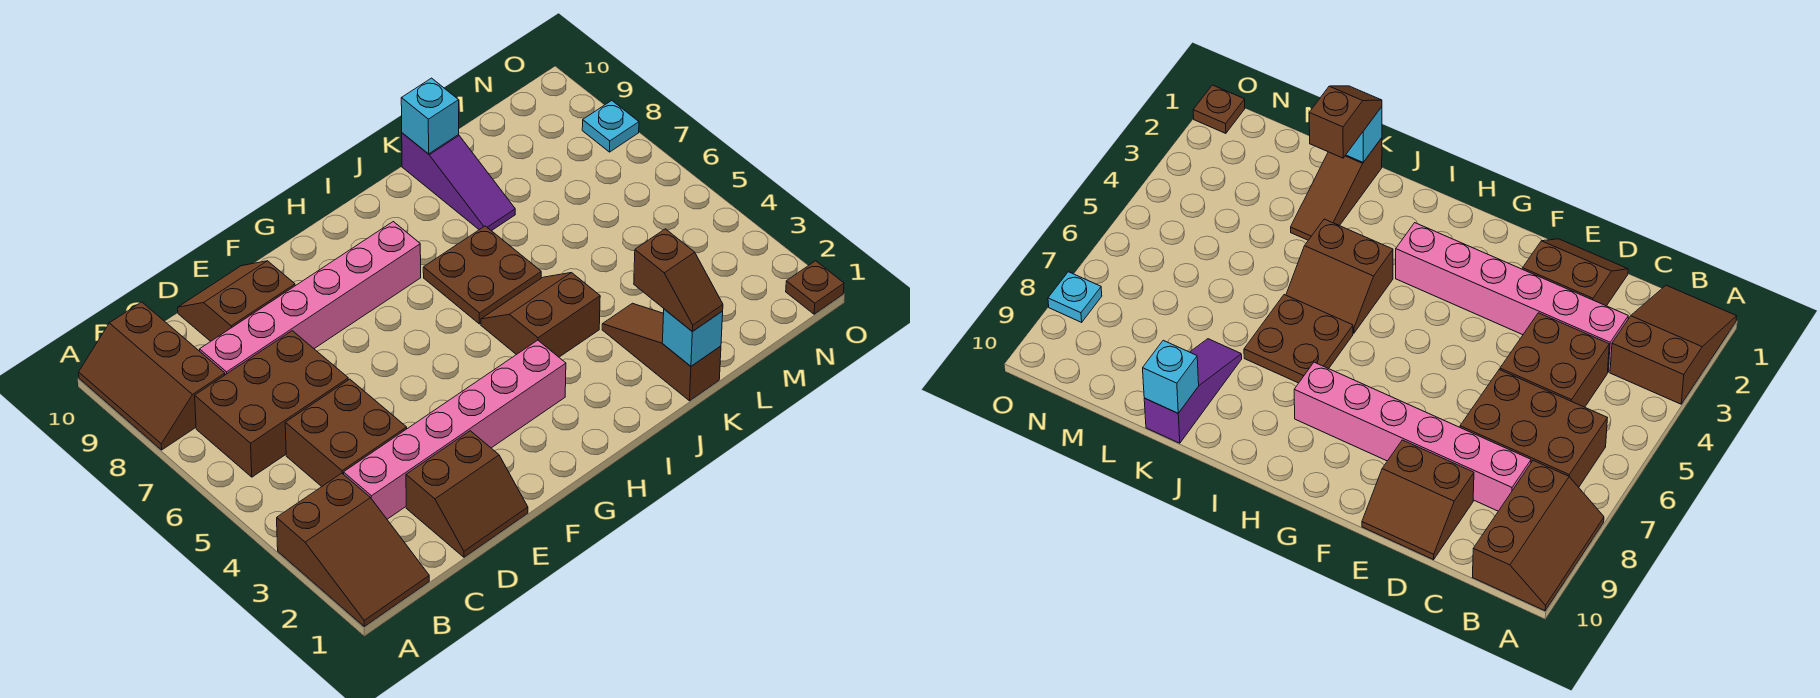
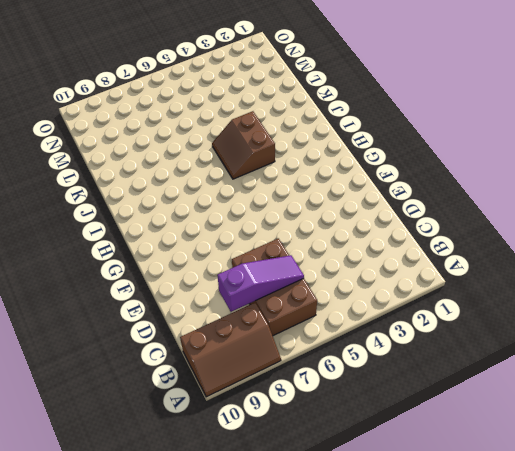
purple 1x3 slope [217,255,304,312] -> purple 1x3 slope moved to [402,133,515,231]
none -> brown 2x3 slope [277,473,429,626]
none -> pink 1x6 brick [343,340,566,519]
none -> brown 2x2 brick [285,379,407,486]

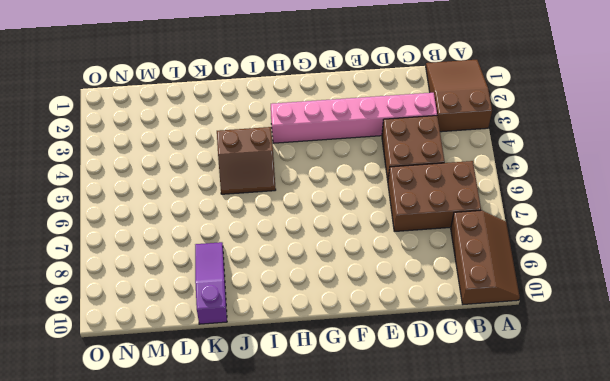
none -> pink 1x6 brick [200,222,421,375]
none -> brown 2x2 slope [406,431,528,557]
none -> brown 2x2 slope [178,261,295,341]

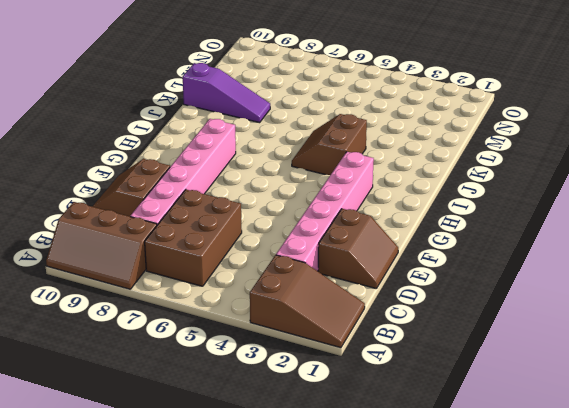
none -> brown 2x2 brick [285,379,407,486]
none -> brown 2x2 plate [423,226,541,324]
none -> brown 1x3 slope [602,303,721,401]

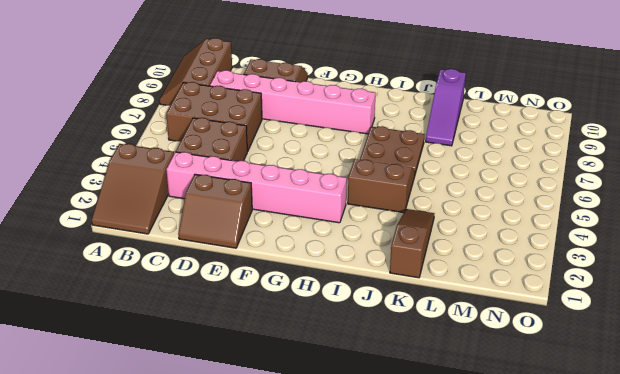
none -> brown 1x1 plate [786,261,844,314]
none -> cyan 1x1 plate [582,101,639,152]
none -> cyan 1x1 brick [662,309,723,366]

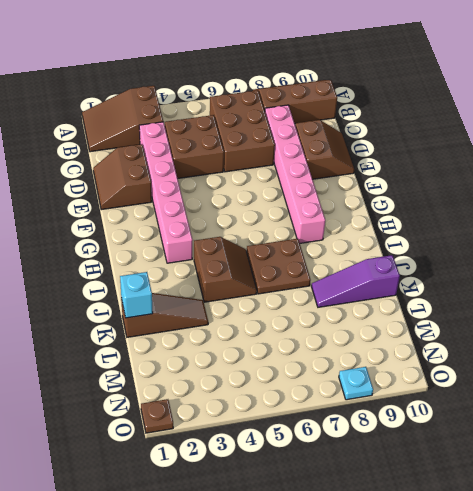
none -> cyan 1x1 brick [401,78,459,154]
none -> brown 1x2 slope [634,229,723,332]

